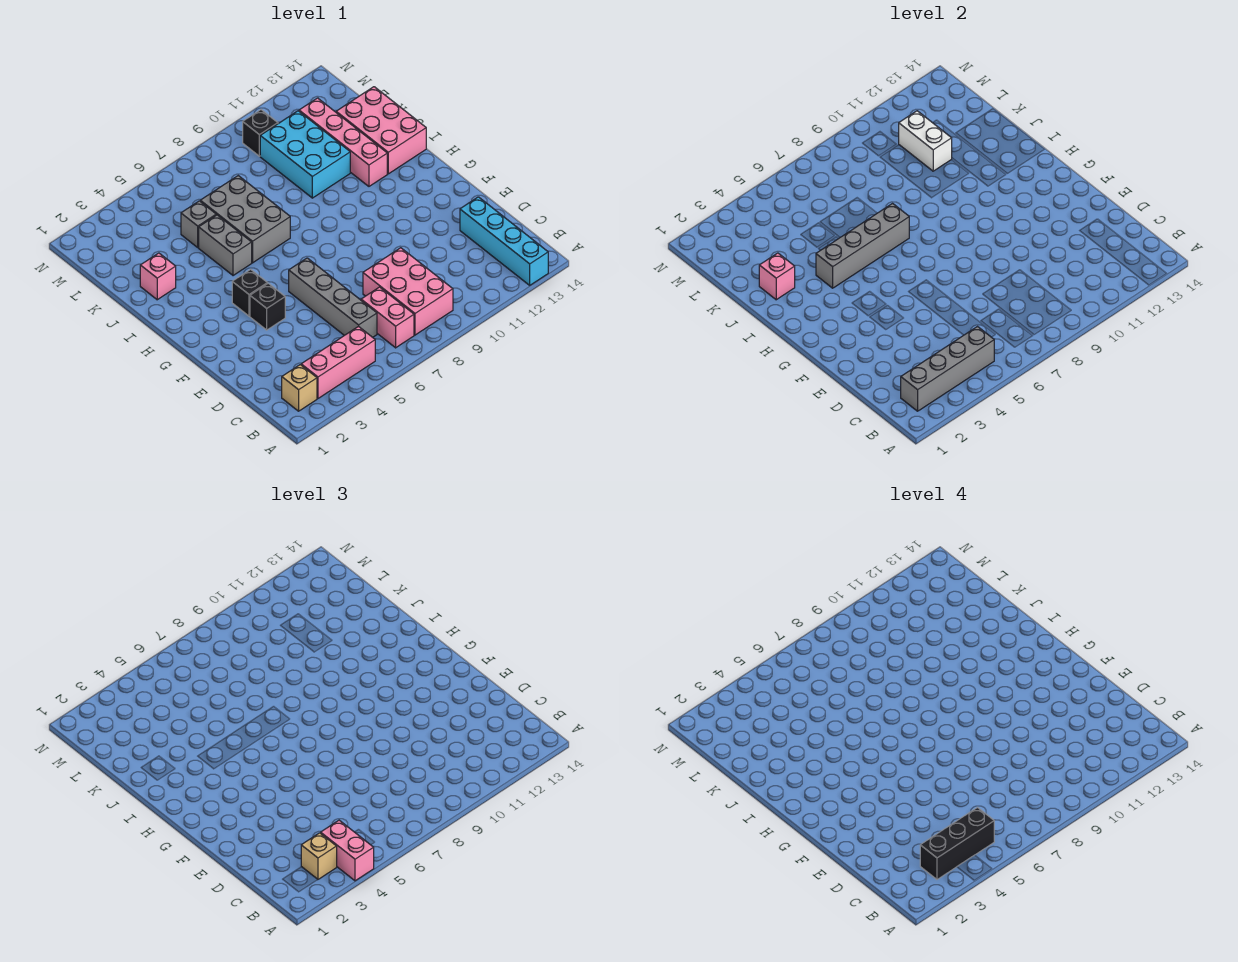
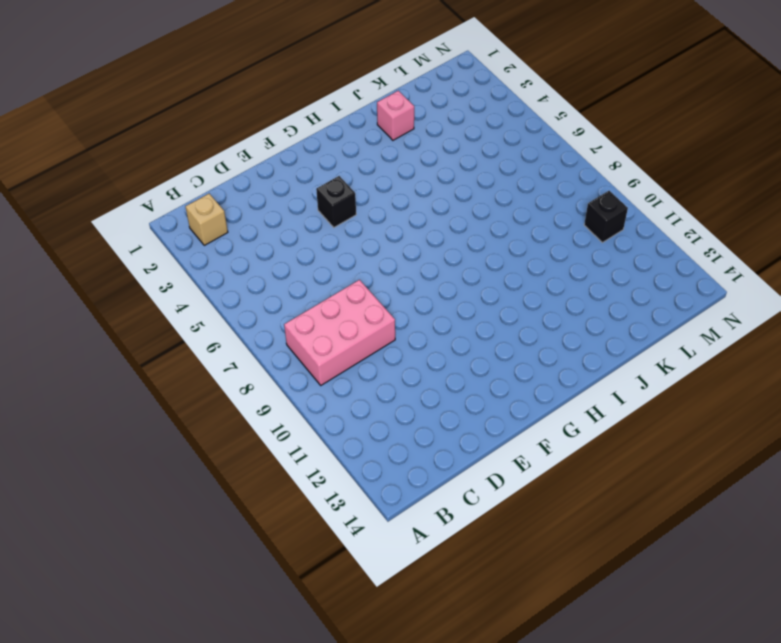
none -> cyan 1x4 brick [460,197,548,285]
none -> pink 1x3 brick [301,326,375,398]
none -> pink 1x2 brick [361,287,414,348]

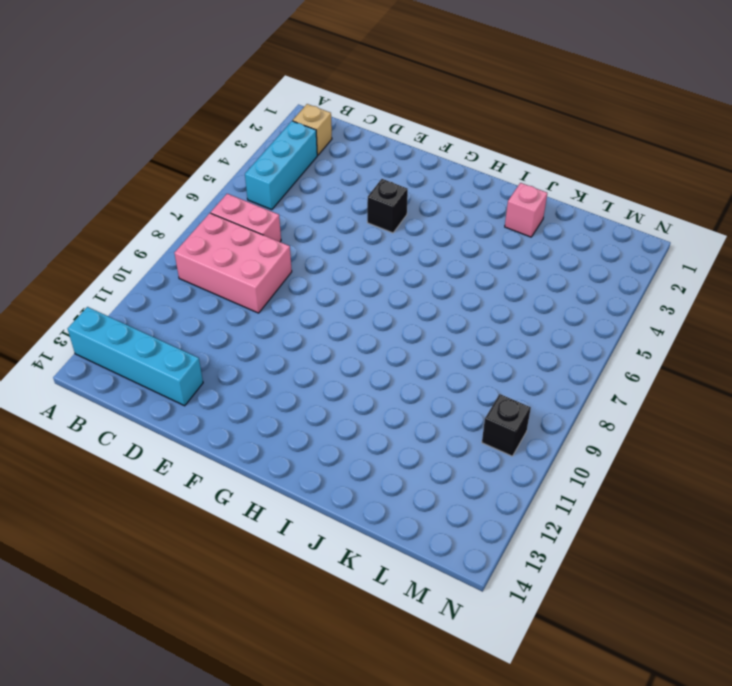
cyan 1x3 brick [245,121,317,210] -> pink 1x3 brick [301,326,375,398]
none -> grey 1x4 brick [289,258,377,337]
none -> black 1x1 brick [232,269,268,316]
none -> grey 1x2 brick [199,215,252,276]

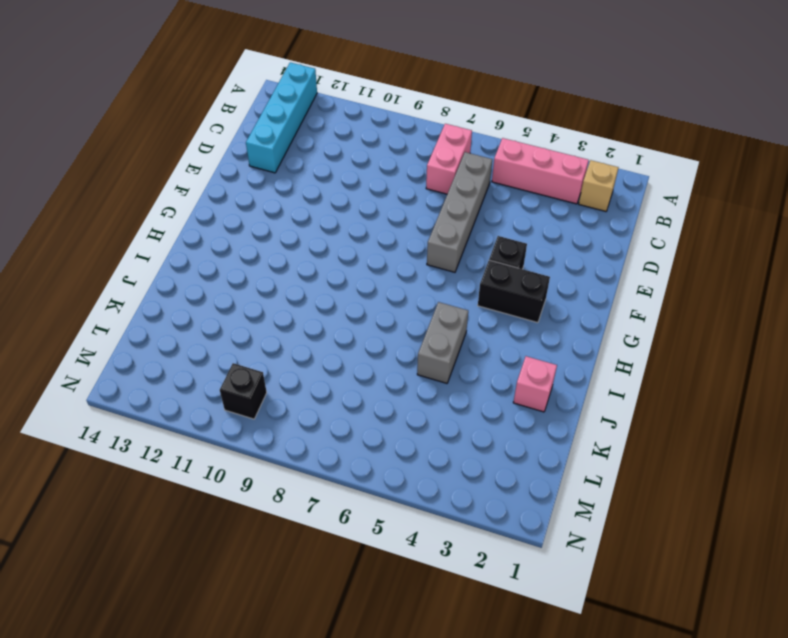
black 1x2 brick [478,260,550,323] -> black 1x1 brick [232,269,268,316]
none -> pink 2x3 brick [363,248,453,335]
none -> grey 2x3 brick [200,176,290,263]
none -> pink 1x4 brick [299,98,387,186]

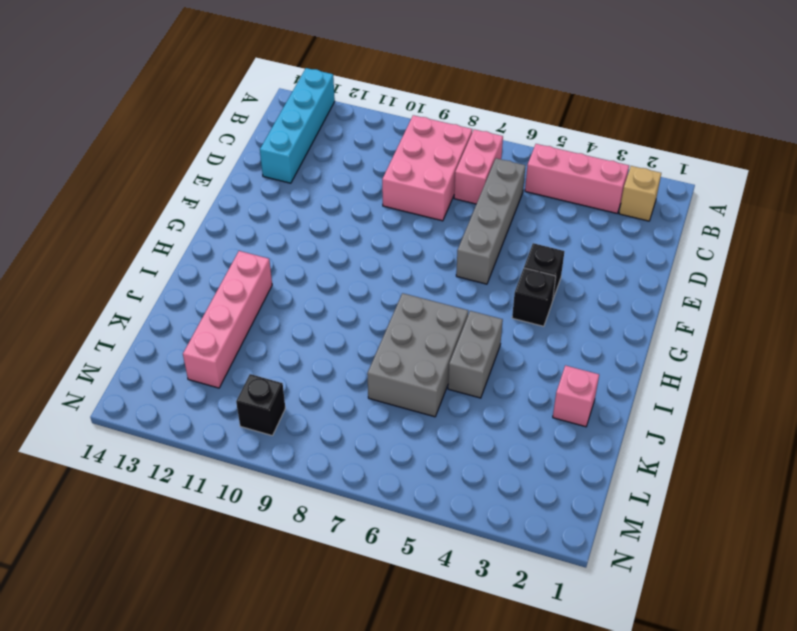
none -> pink 2x3 brick [336,87,426,174]
none -> cyan 2x3 brick [260,111,350,198]
none -> grey 1x1 brick [181,201,216,247]

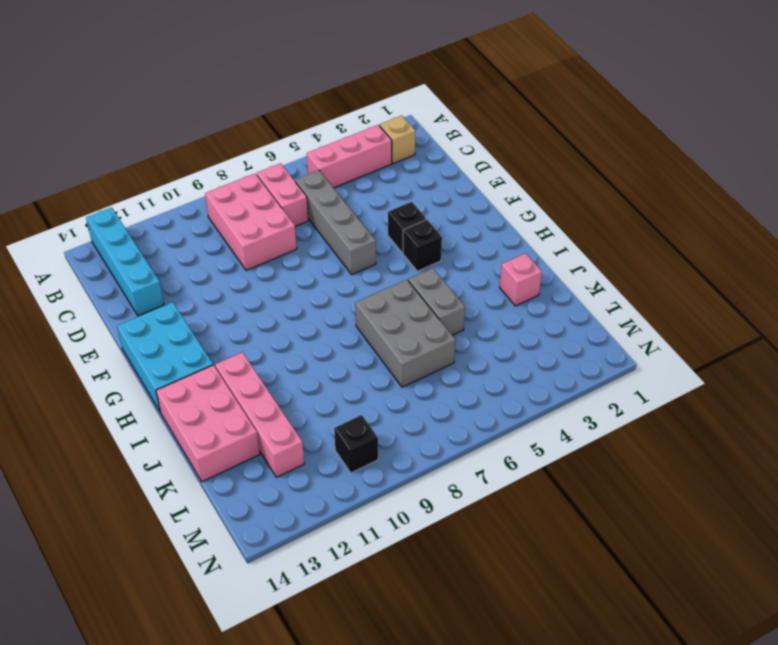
cyan 2x3 brick [117,302,213,411] -> cyan 2x3 brick moved to [260,111,350,198]
none -> grey 1x1 brick [181,201,216,247]
none -> grey 1x4 brick [901,327,994,411]
none -> grey 1x4 brick [816,204,909,288]

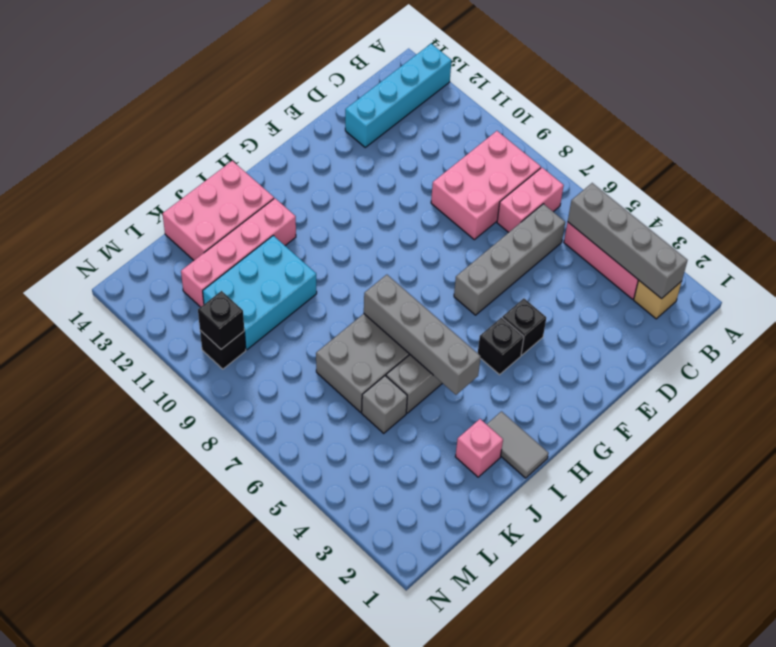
grey 1x2 tile [487,411,548,478] -> none
black 1x1 brick [198,291,244,349] -> none
none -> pink 1x1 brick [759,253,795,300]
none -> white 1x2 brick [899,111,952,171]
none -> pink 1x2 brick [321,820,374,881]

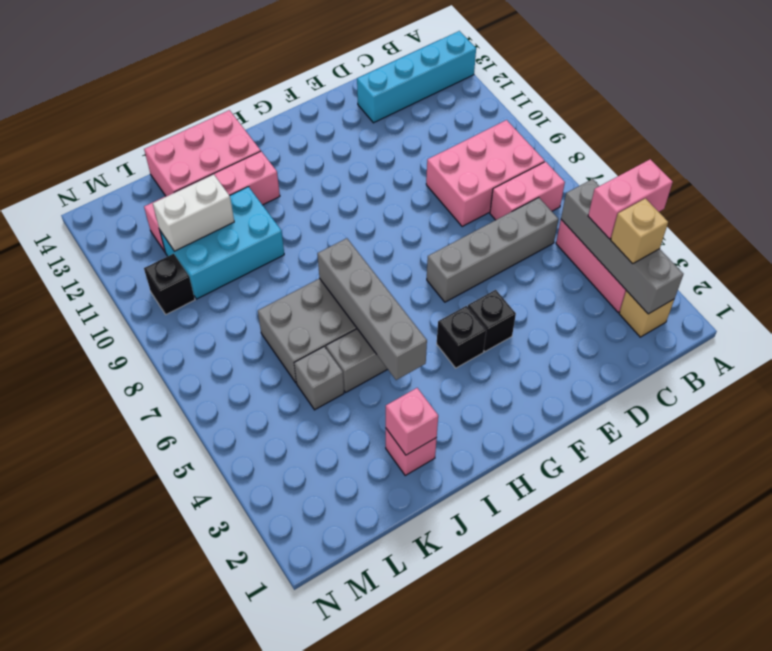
none -> black 1x3 brick [920,808,994,879]

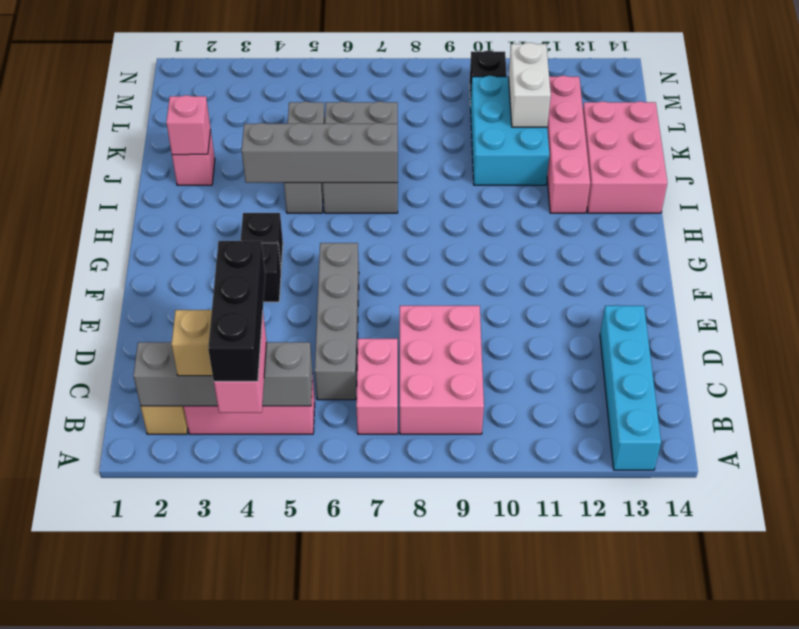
black 1x3 brick [208,241,265,381] -> black 1x3 brick turned to [920,808,994,879]

